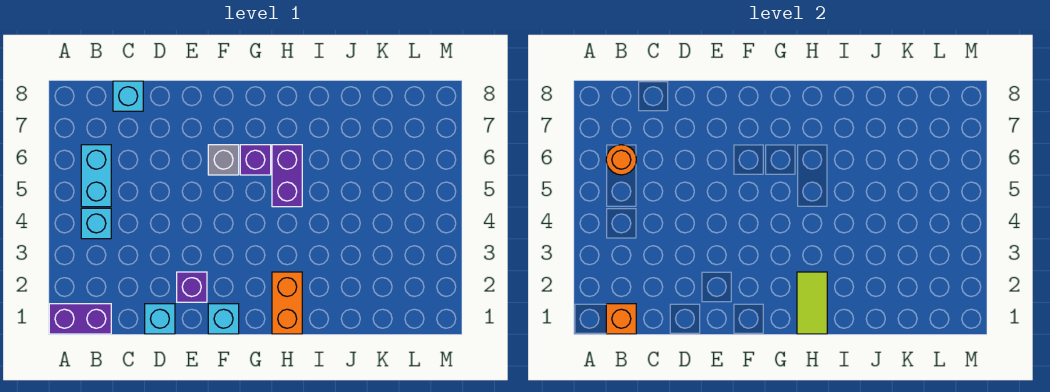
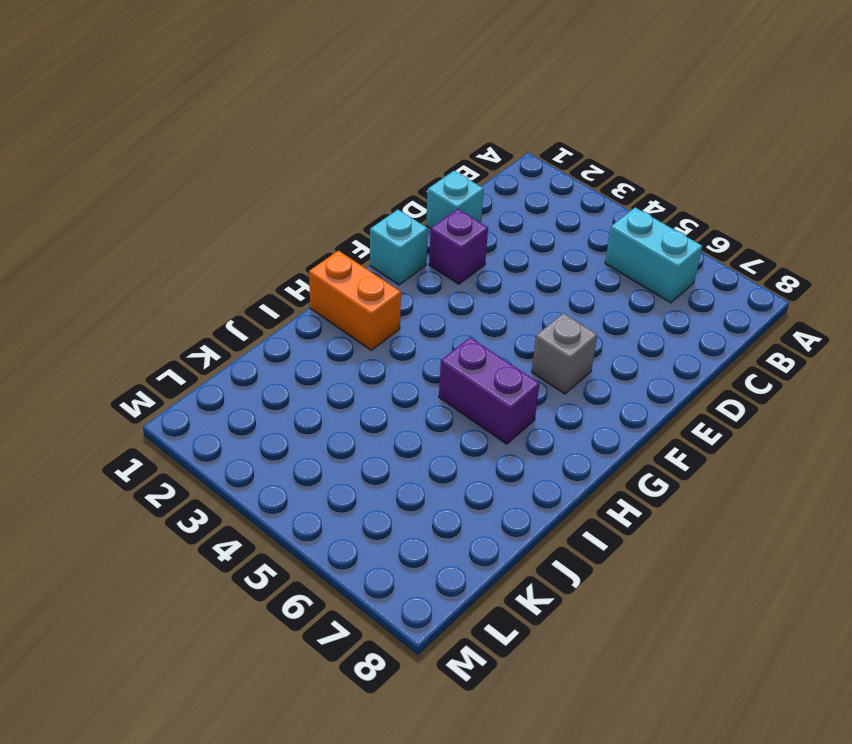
none -> purple 1x2 brick [49,304,111,334]
none -> cyan 1x1 brick [81,208,111,239]
none -> cyan 1x1 brick [113,81,143,111]

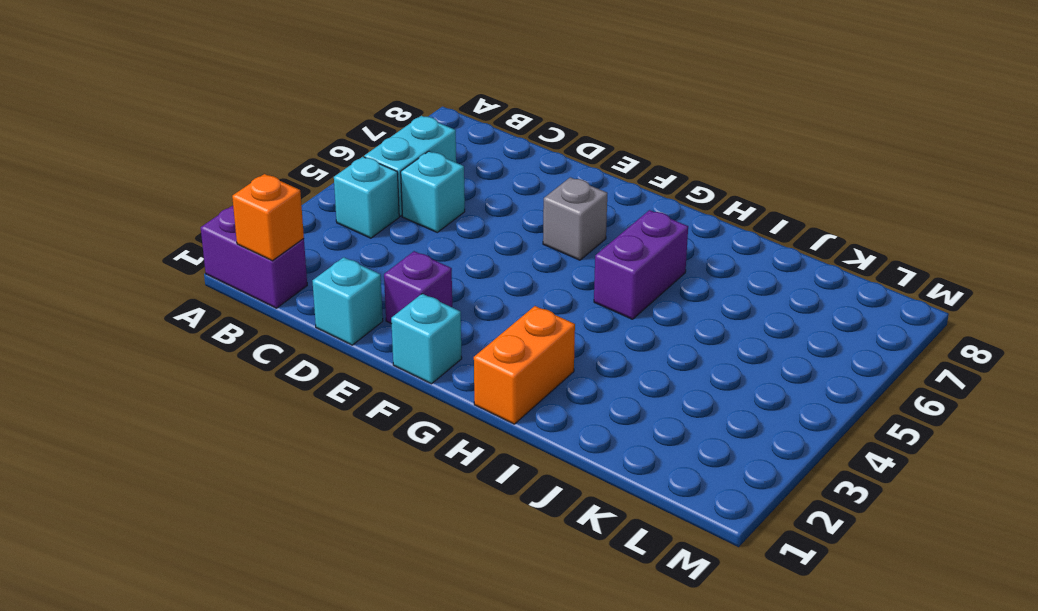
cyan 1x1 brick [401,151,465,232] -> cyan 1x1 brick moved to [113,81,143,111]
none -> purple 1x1 brick [240,145,271,175]
none -> orange 1x1 round brick [606,145,636,175]
none -> lime 1x2 tile [797,272,827,334]

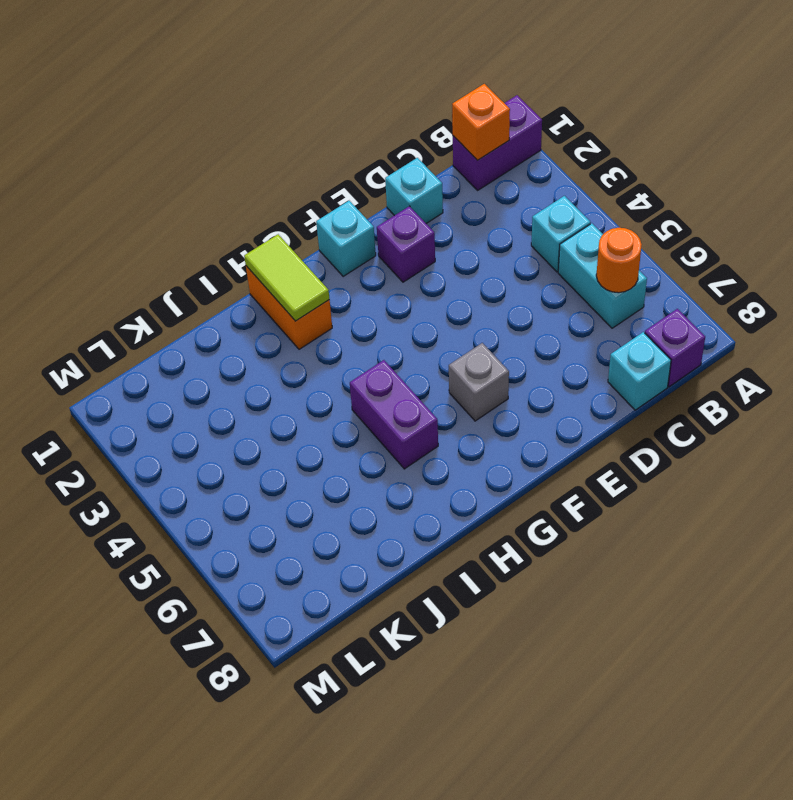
purple 1x1 brick [645,309,705,387] -> purple 1x1 brick moved to [240,145,271,175]

